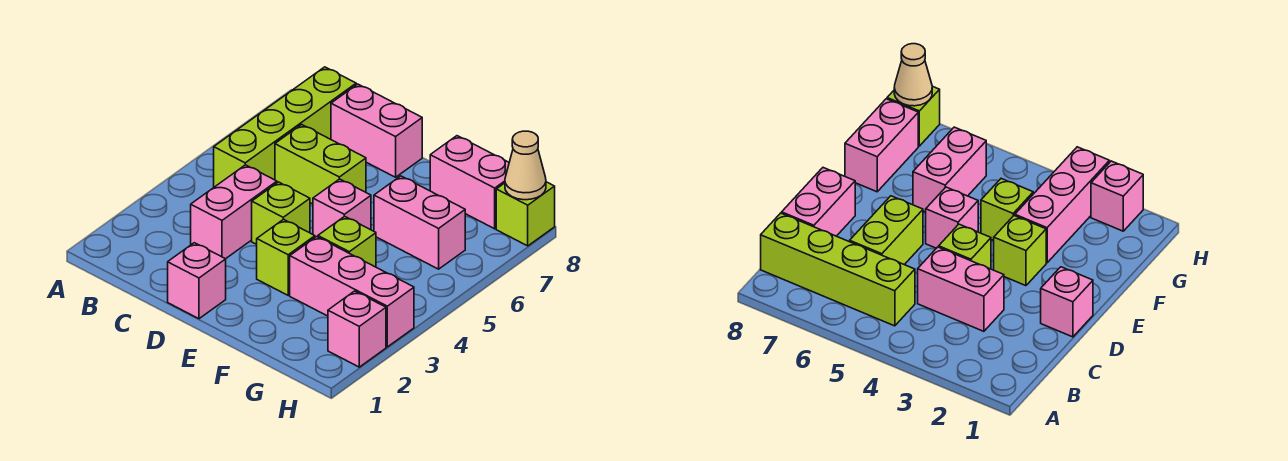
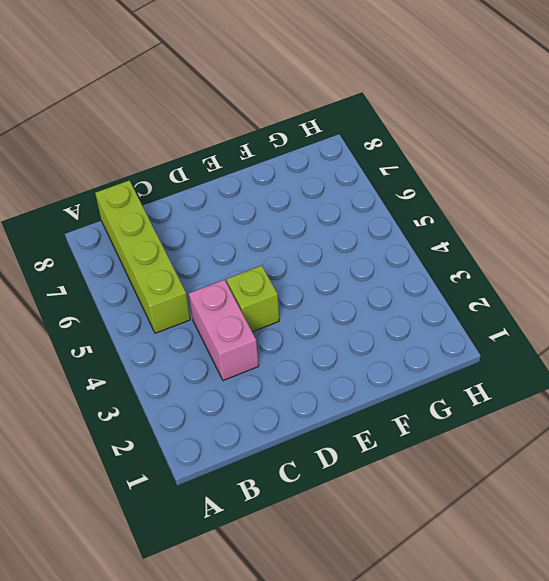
none -> lime 1x2 brick [275,125,366,204]
none -> pink 1x2 brick [331,84,422,177]
none -> pink 1x1 brick [168,243,226,319]

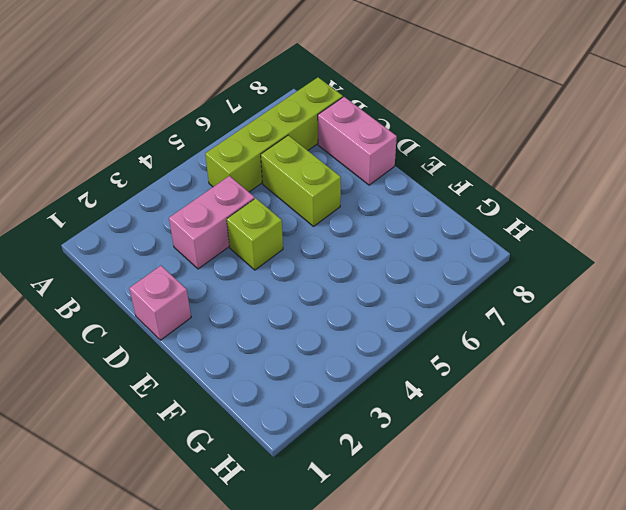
none -> lime 1x1 brick [257,219,315,295]
none -> pink 1x1 brick [313,179,371,237]
none -> pink 1x3 brick [290,237,414,347]

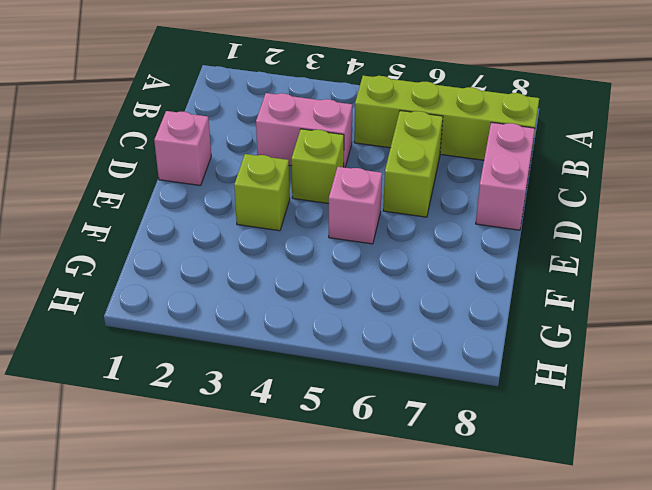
none -> pink 1x3 brick [290,237,414,347]
none -> lime 1x1 brick [318,216,376,267]
none -> pink 1x2 brick [374,176,465,269]

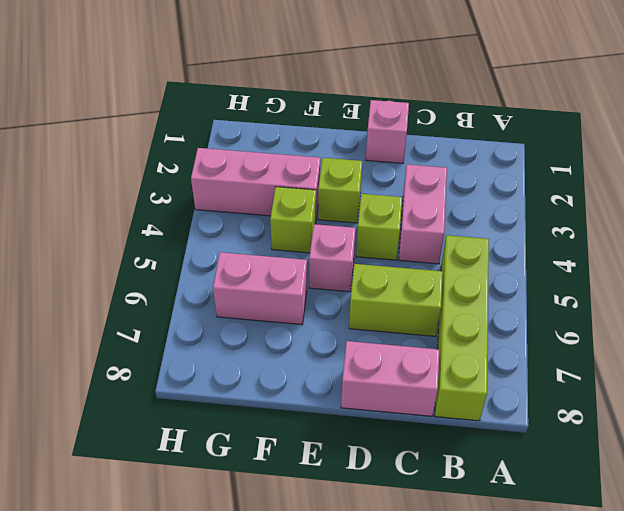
none -> pink 1x2 brick [430,136,509,229]
none -> pink 1x1 brick [328,291,386,367]
none -> lime 1x1 brick [496,182,555,246]

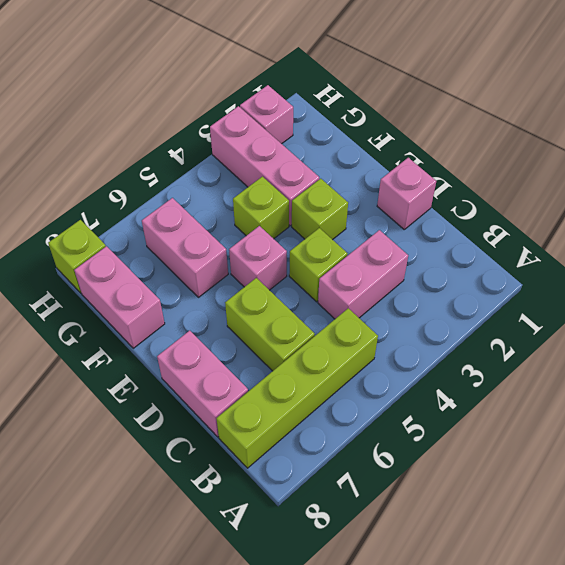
none -> tan 1x1 cone [505,131,546,200]

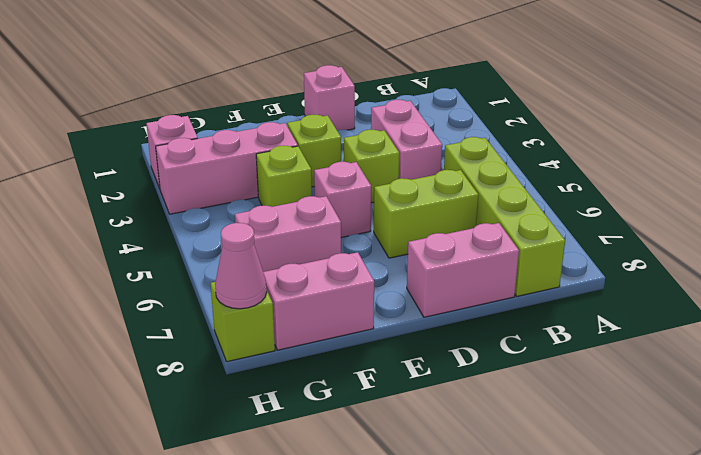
pink 1x1 cone [215,223,267,309] -> tan 1x1 cone [505,131,546,200]

